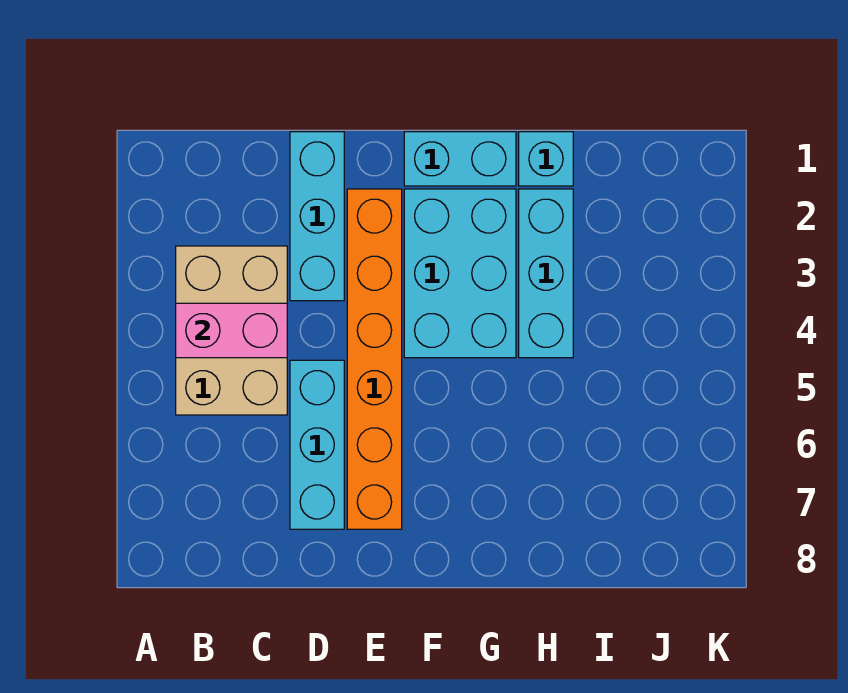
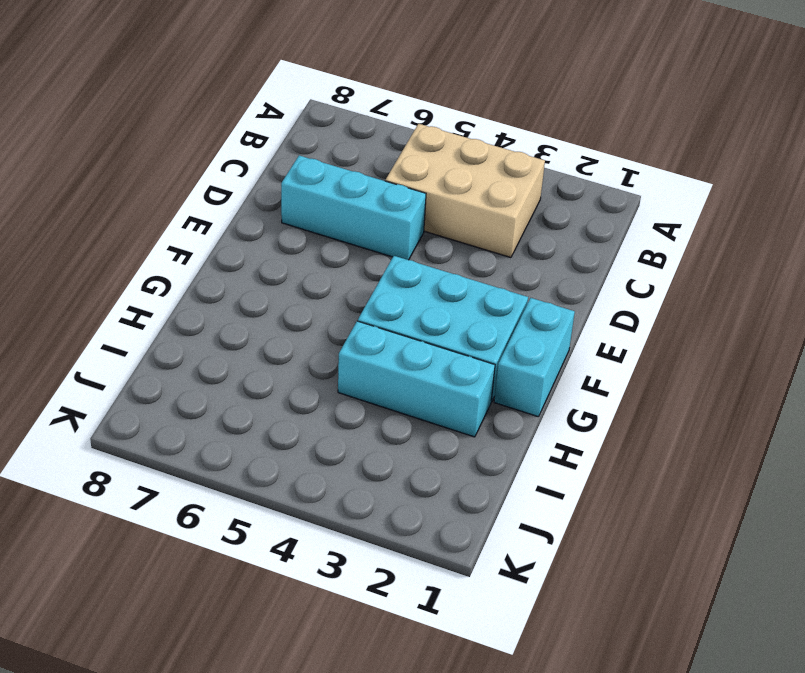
none -> cyan 1x3 brick [290,132,344,301]
none -> orange 1x6 brick [347,189,402,529]

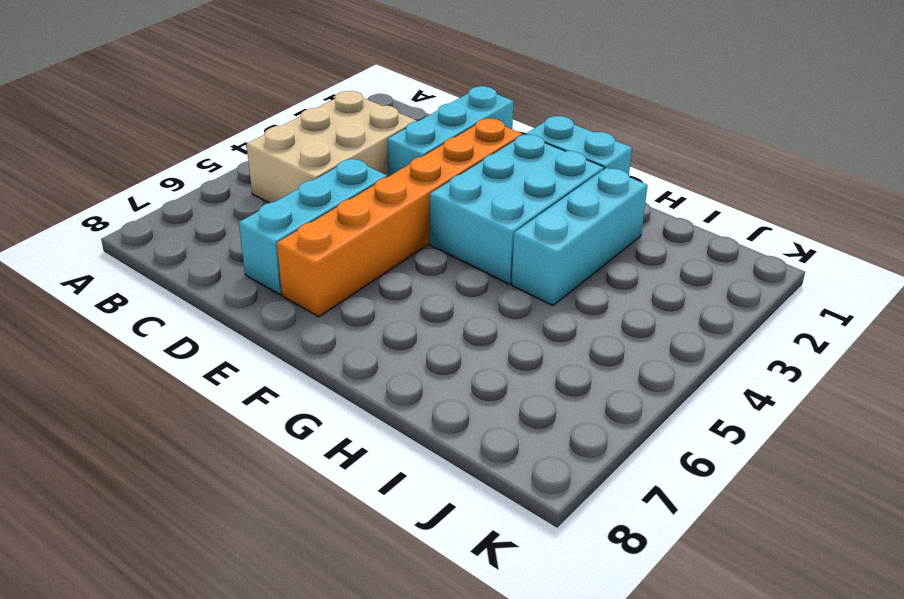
none -> cyan 1x1 brick [519,132,573,186]
none -> pink 1x2 brick [176,303,287,358]

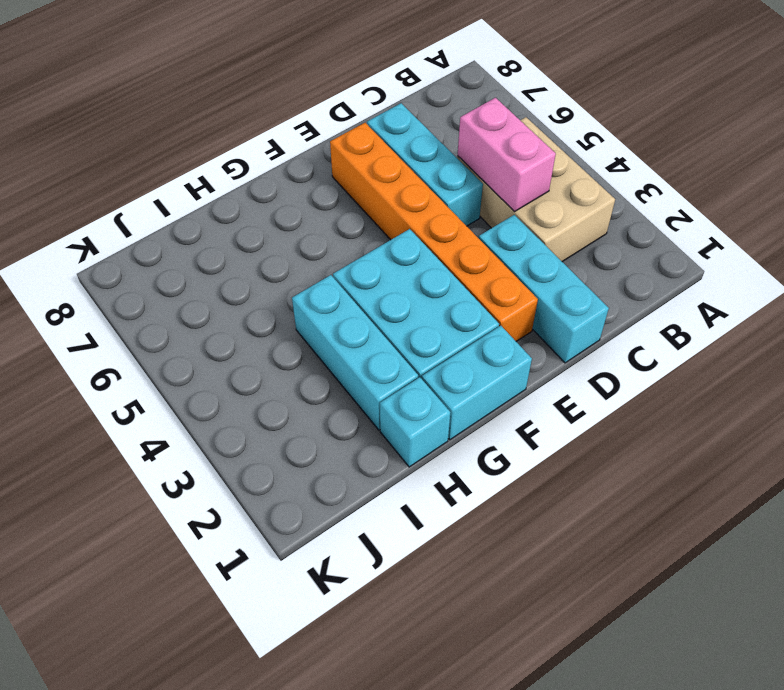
pink 1x2 brick [457,98,556,212] -> pink 1x2 brick turned to [176,303,287,358]

